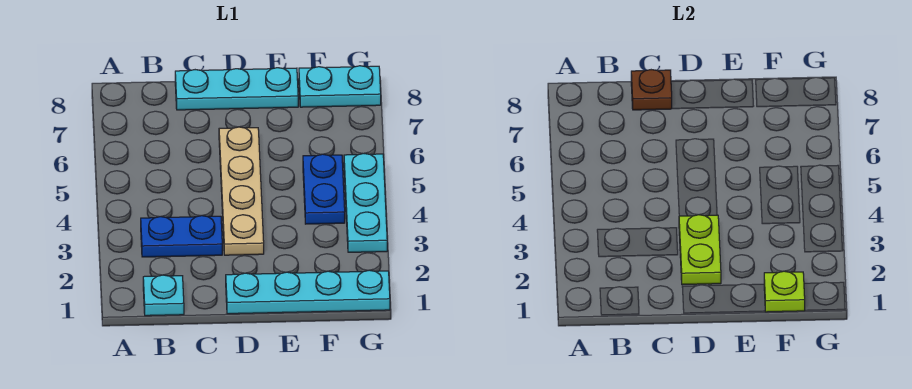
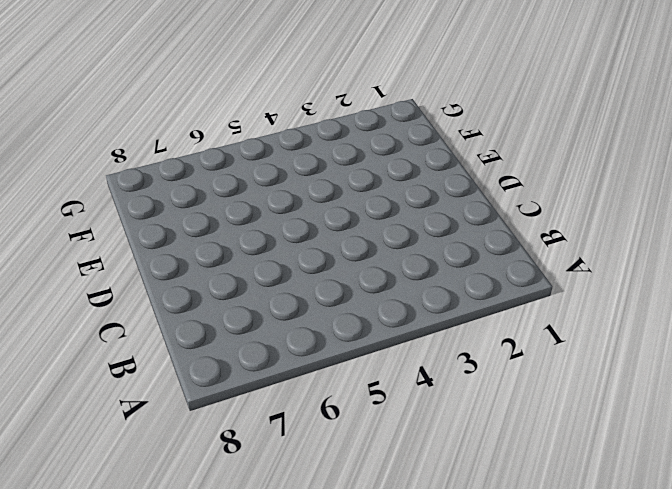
none -> cyan 1x1 plate [143,275,184,316]
none -> blue 1x2 plate [141,216,222,257]

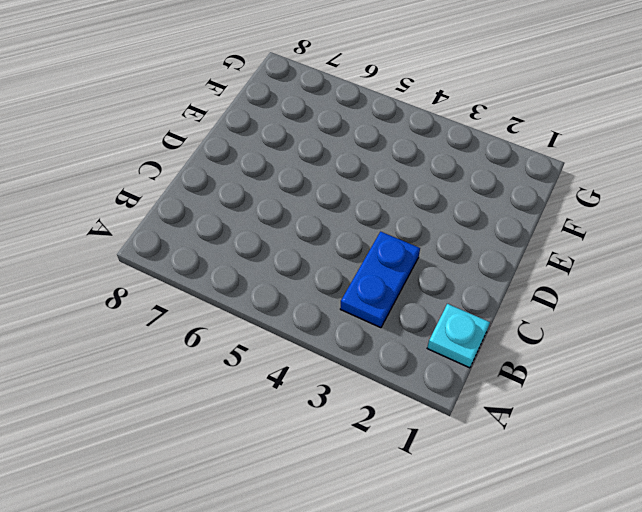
none -> cyan 1x3 plate [175,68,298,110]
none -> cyan 1x4 plate [226,270,390,314]

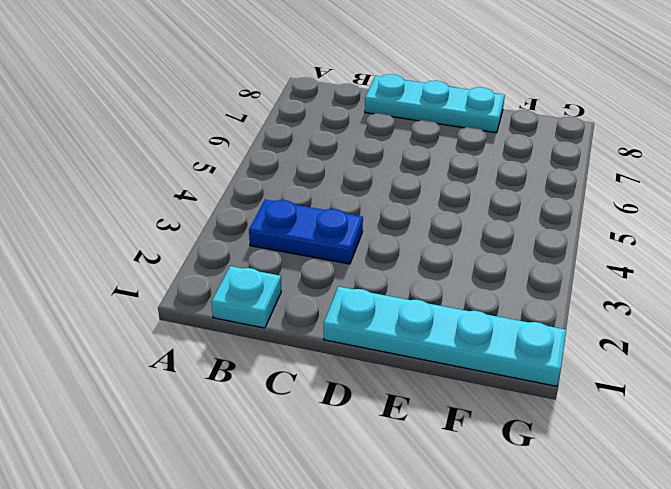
none -> tan 1x4 plate [219,127,264,255]
none -> blue 1x2 plate [303,154,345,224]

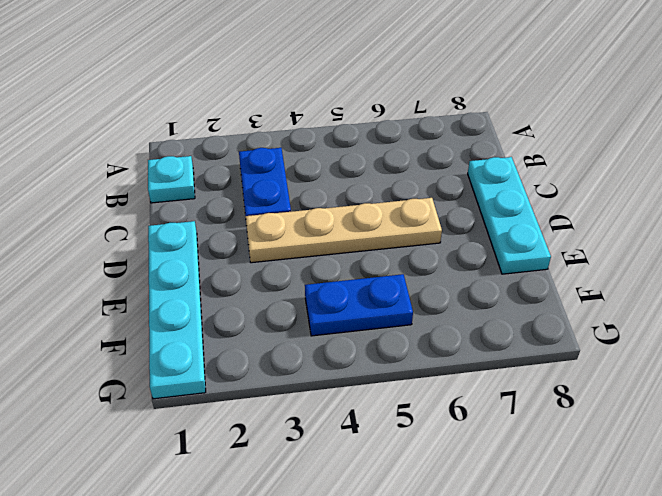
none -> cyan 1x2 plate [299,66,381,107]
none -> cyan 1x3 plate [344,153,387,252]

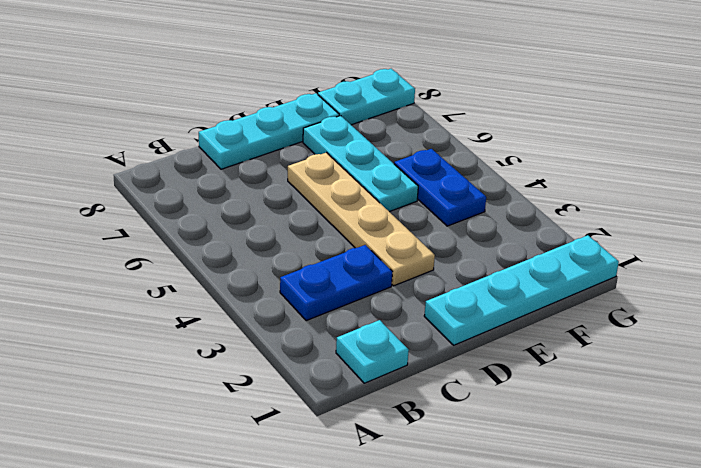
cyan 1x3 plate [303,116,418,212] -> cyan 1x3 plate moved to [344,153,387,252]
none -> brown 1x1 plate [631,70,672,110]
none -> lime 1x2 plate [679,215,721,285]

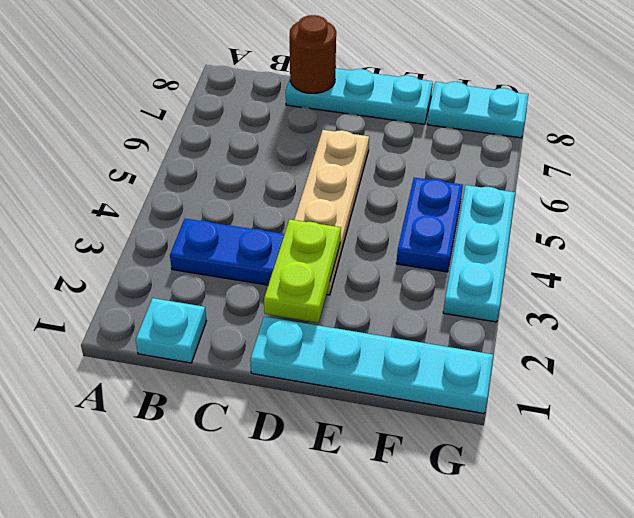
brown 1x1 round brick [290,15,336,93] -> brown 1x1 plate [631,70,672,110]
none -> lime 1x1 plate [764,271,805,312]

